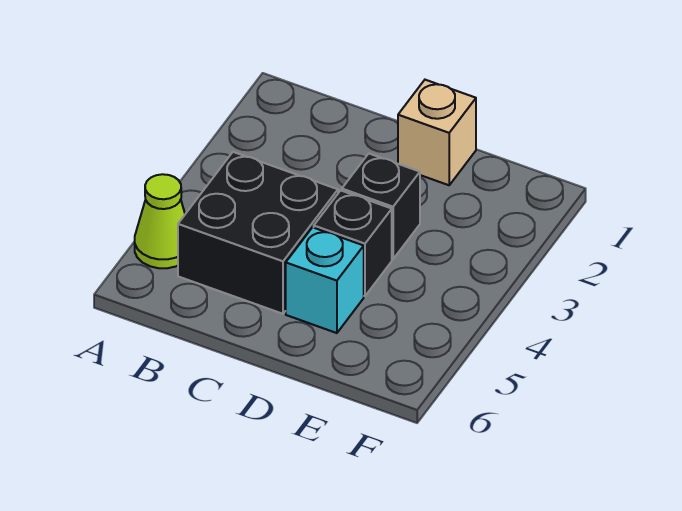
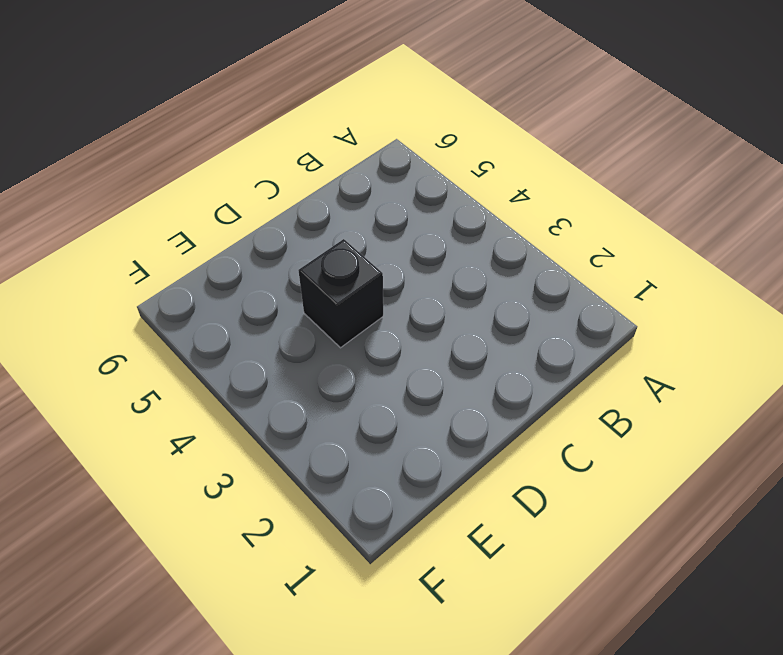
none -> lime 1x1 cone [135,174,185,268]
none -> black 2x2 brick [178,152,338,314]

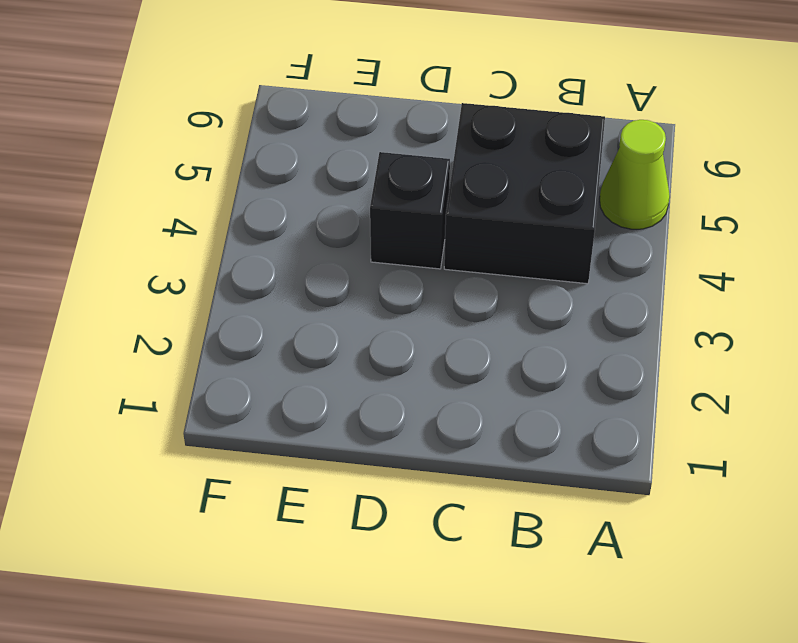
none -> tan 1x1 brick [398,80,476,185]
none -> black 1x1 brick [342,154,420,259]

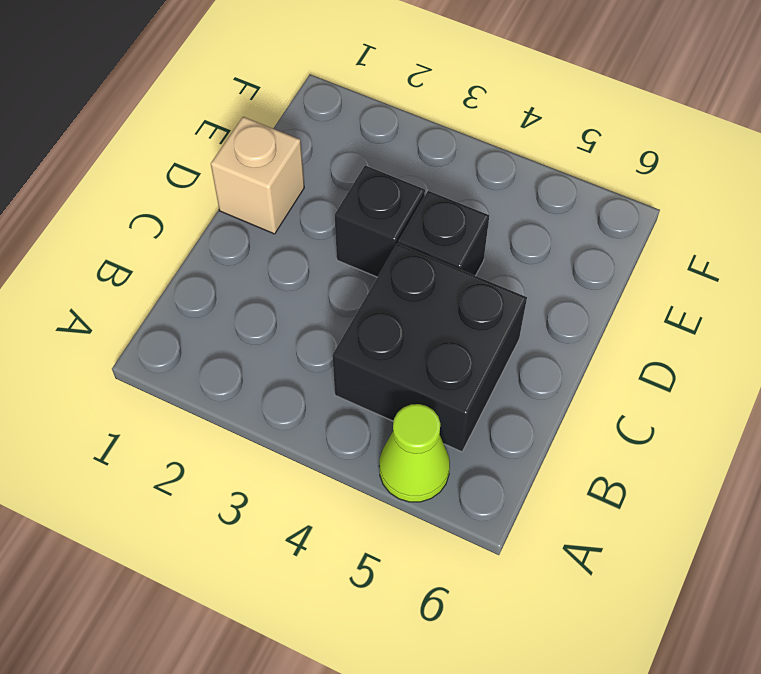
none -> cyan 1x1 brick [286,227,364,333]

